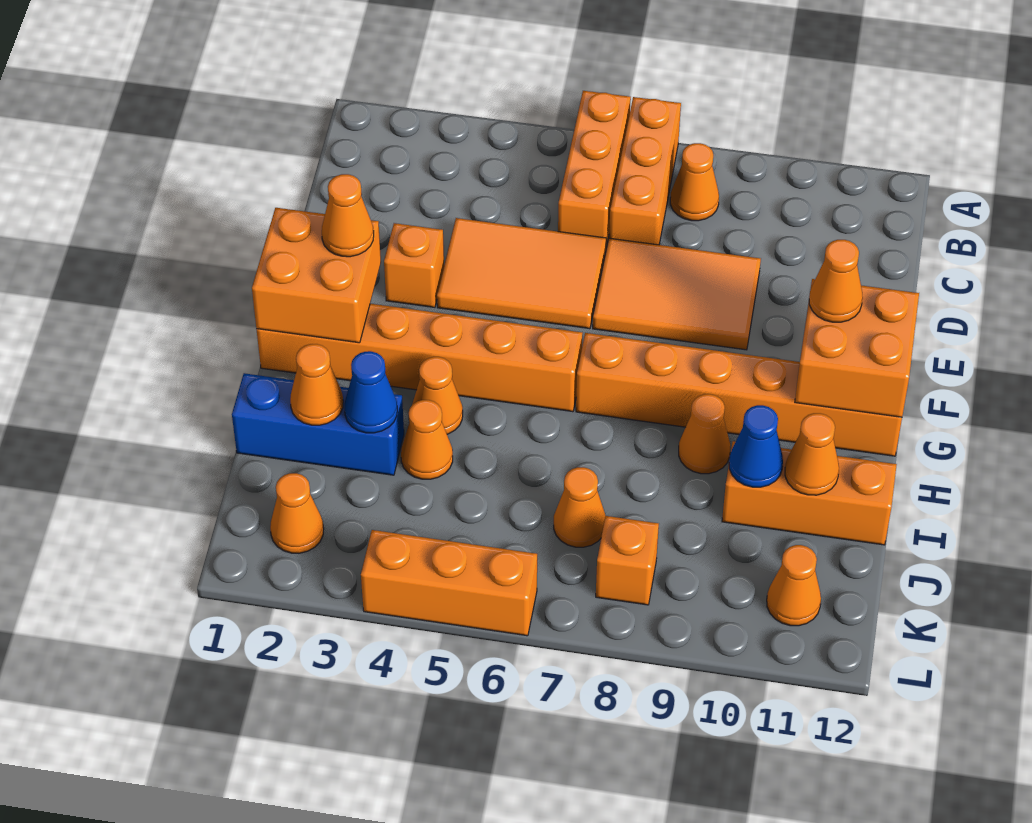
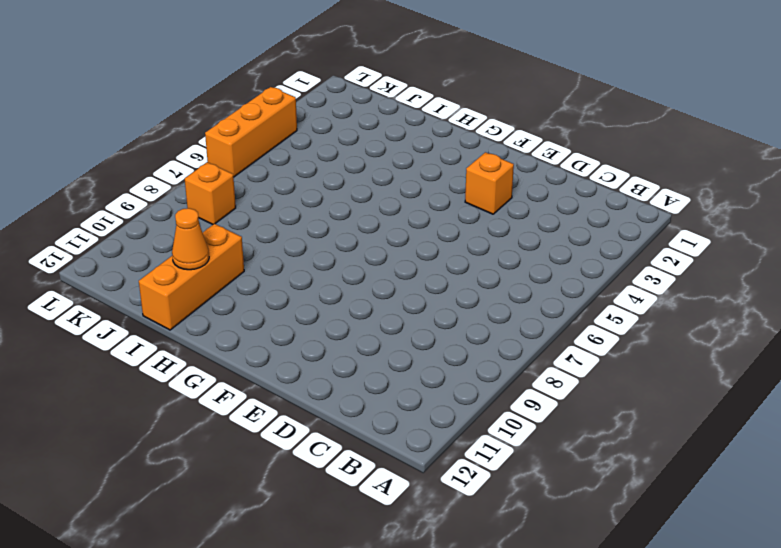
none -> orange 1x3 brick [558,91,631,247]
none -> orange 1x3 brick [609,97,681,245]
none -> orange 1x1 cone [670,143,719,221]

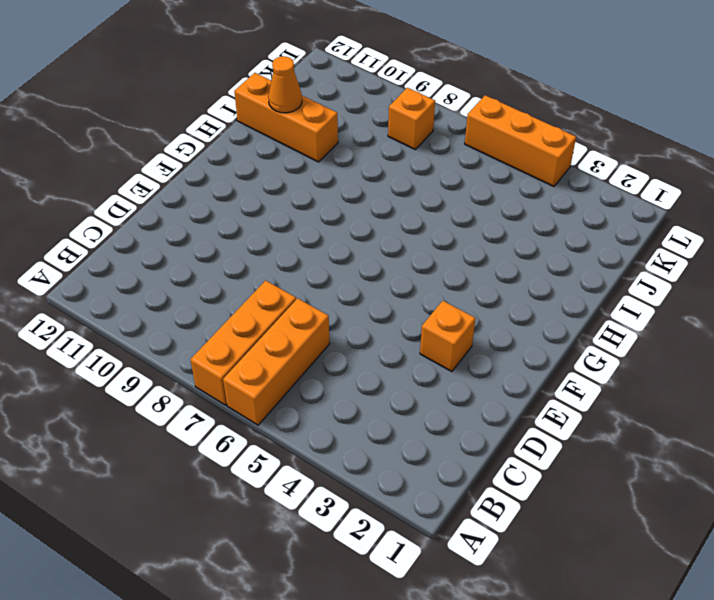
none -> orange 1x1 cone [670,143,719,221]
none -> orange 2x3 tile [437,218,606,329]
none -> orange 2x3 tile [593,238,761,350]

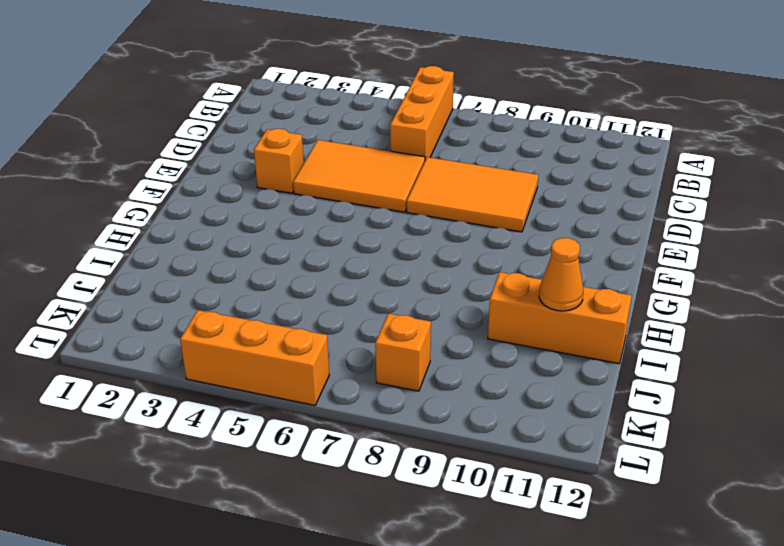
none -> orange 1x3 brick [609,97,681,245]
none -> orange 1x1 cone [670,143,719,221]
none -> orange 1x6 brick [256,304,582,412]

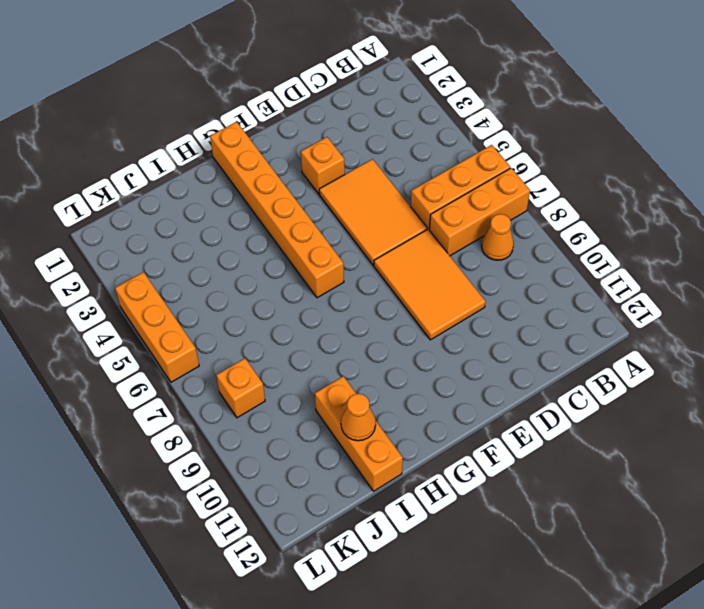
none -> orange 1x6 brick [576,333,902,456]
none -> orange 1x1 cone [412,357,463,434]
none -> orange 1x1 cone [679,394,730,474]

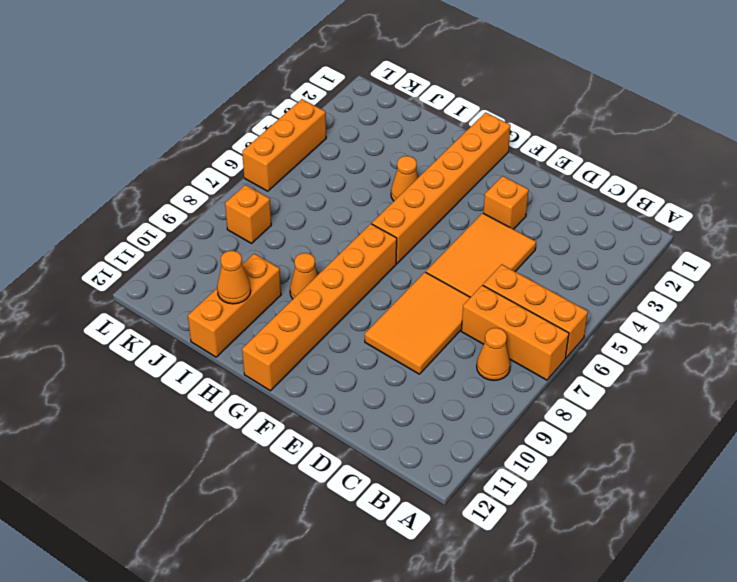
none -> blue 1x3 brick [232,373,404,475]
none -> orange 1x1 cone [401,400,453,479]
none -> orange 1x1 cone [554,467,606,547]

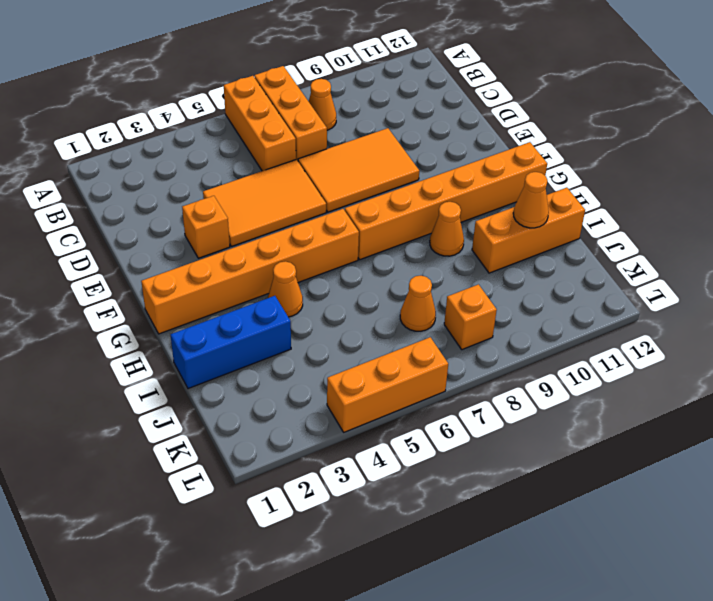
none -> orange 1x1 cone [401,400,453,479]
none -> orange 1x1 cone [270,473,324,553]
none -> orange 1x1 cone [767,545,821,626]

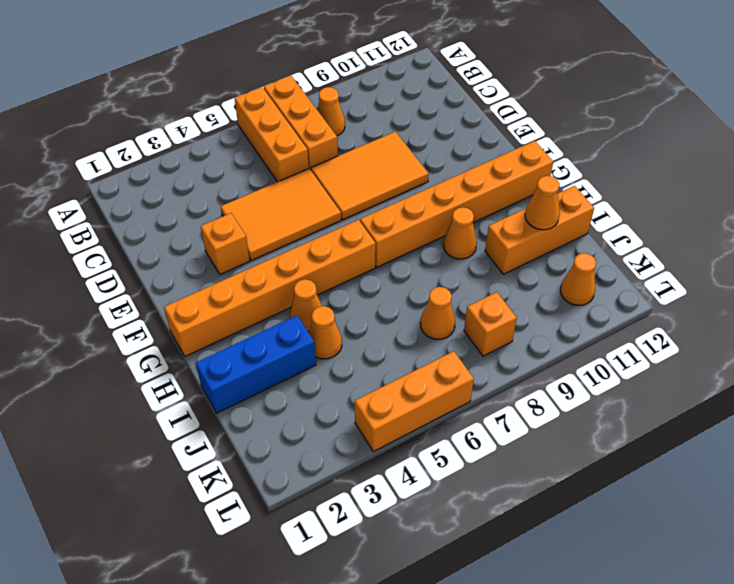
none -> orange 1x1 cone [270,473,324,553]
none -> orange 2x2 brick [252,208,381,343]
none -> orange 2x2 brick [795,279,919,417]

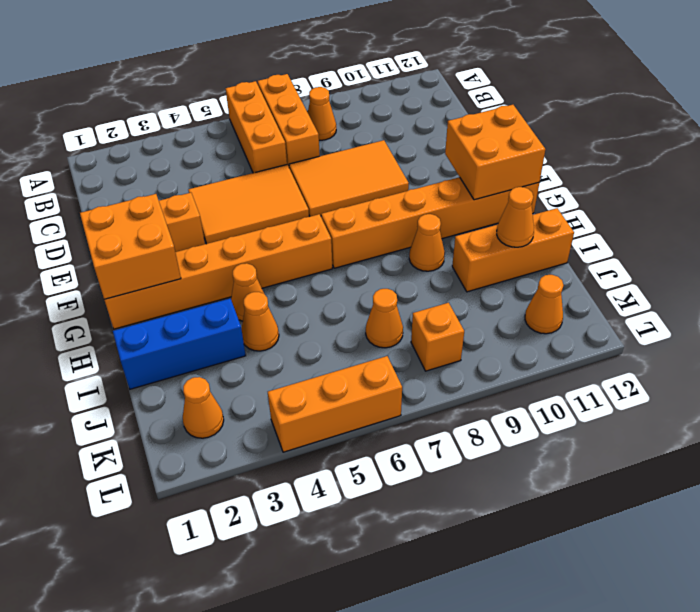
none -> orange 1x1 cone [290,344,343,425]
none -> blue 1x1 cone [345,351,397,433]
none -> blue 1x1 cone [729,405,783,487]

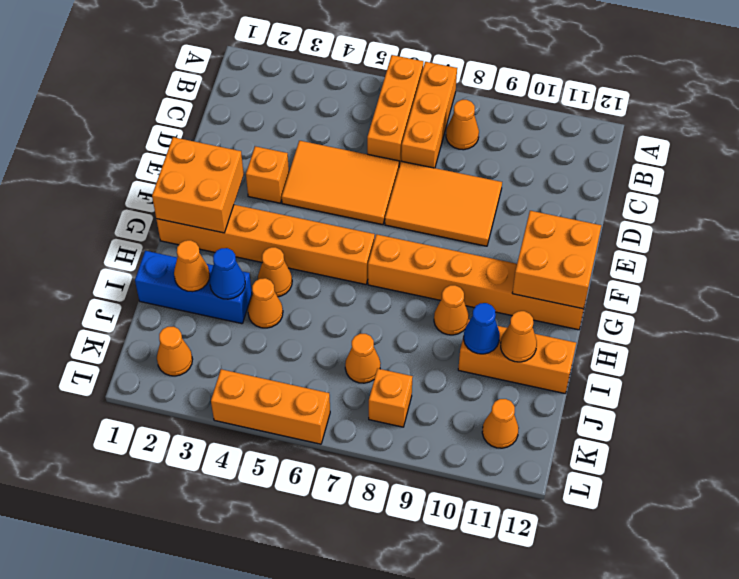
none -> orange 1x1 cone [322,174,374,257]
none -> orange 1x1 cone [809,240,863,322]

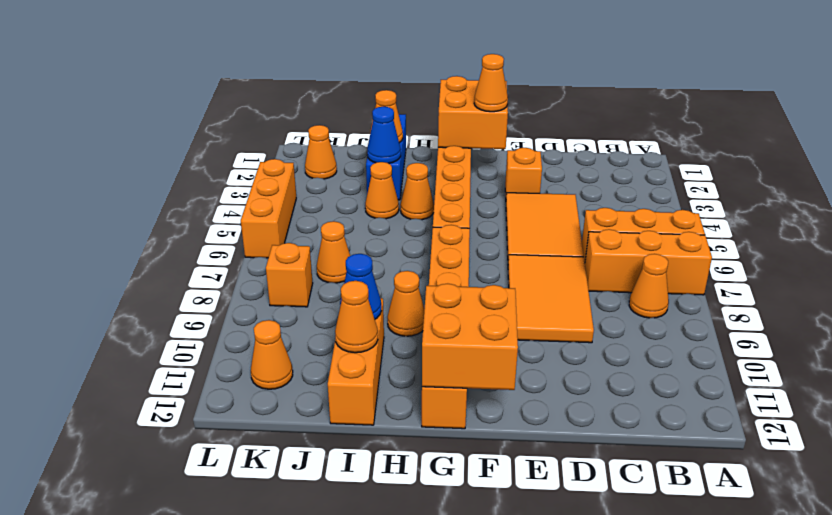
none -> orange 1x1 cone [809,240,863,322]

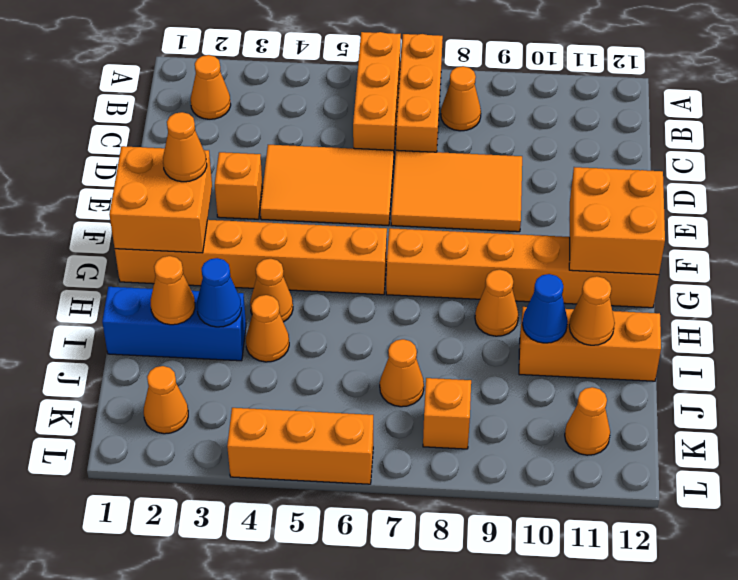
orange 1x1 cone [191,55,231,119] -> orange 1x1 cone moved to [809,240,863,322]

